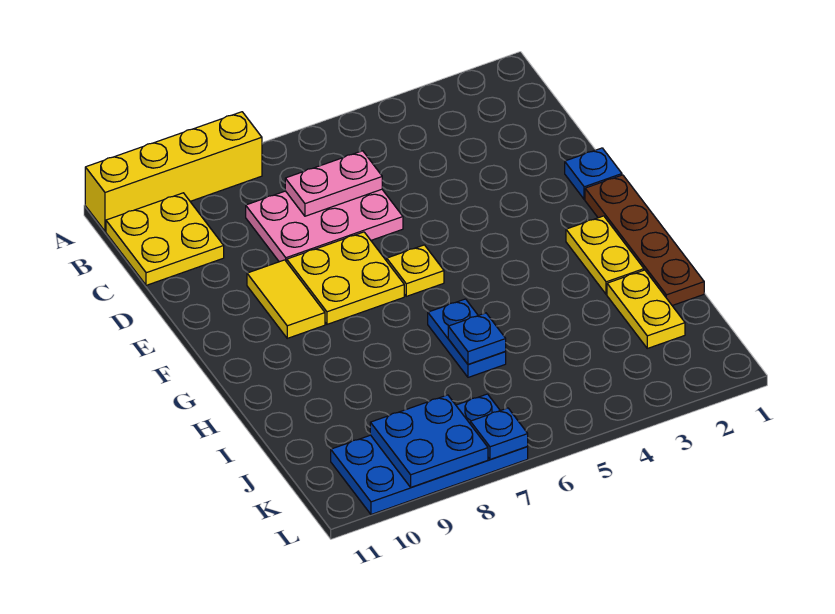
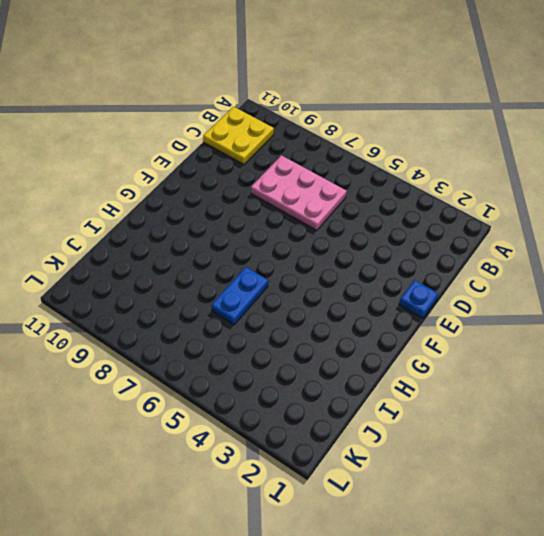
none -> yellow 1x4 brick [85,112,262,231]
none -> yellow 2x2 plate [287,232,404,324]
none -> yellow 1x2 tile [247,260,325,338]

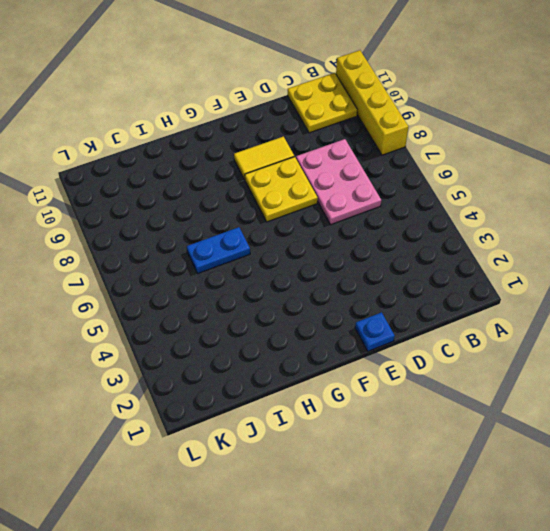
none -> brown 1x4 plate [585,175,704,306]
none -> yellow 1x1 plate [387,245,444,296]
none -> yellow 1x2 plate [566,216,644,295]

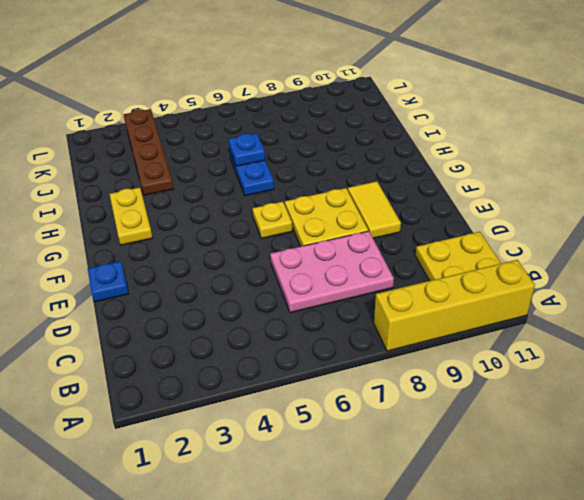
brown 1x4 plate [124,109,174,195] -> brown 1x4 plate moved to [585,175,704,306]
none -> yellow 1x2 plate [607,270,685,348]
none -> blue 2x4 plate [331,394,528,514]
none -> pink 1x2 plate [285,151,382,216]

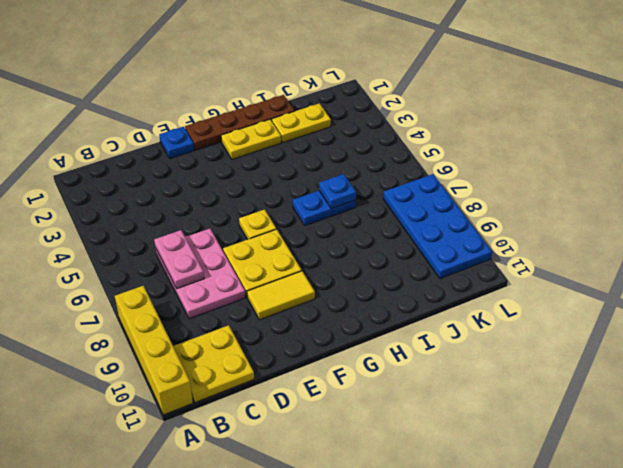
none -> blue 2x2 plate [370,395,488,487]
none -> blue 1x1 plate [470,408,528,460]

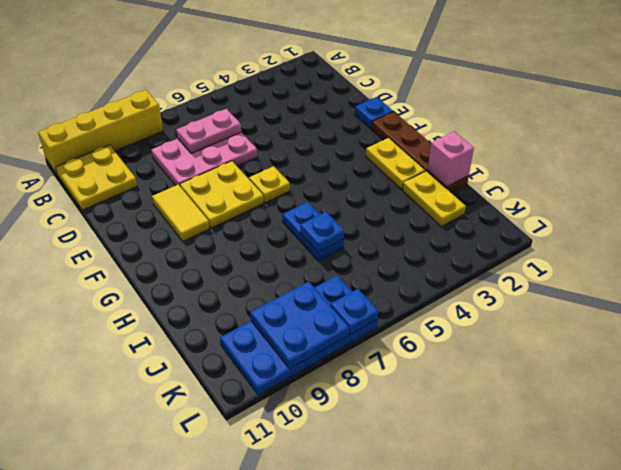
pink 1x1 brick [428,132,474,187] -> none

